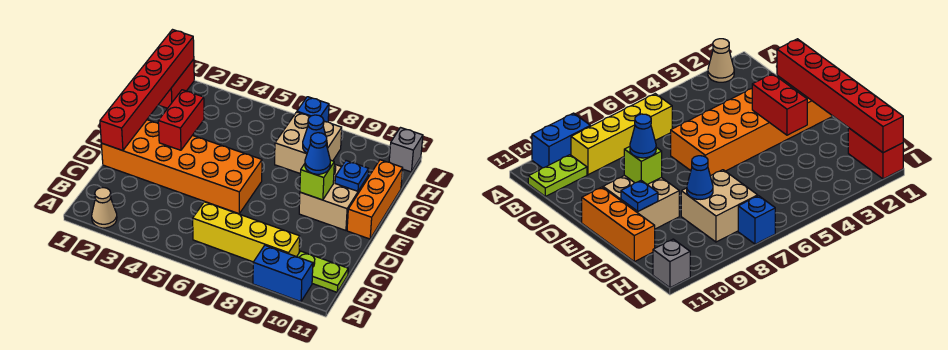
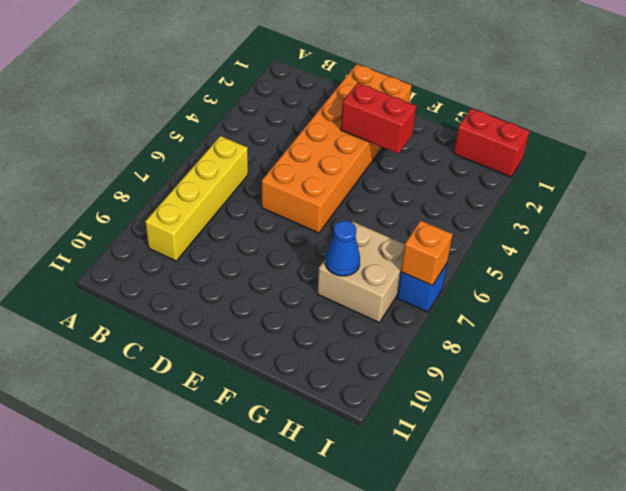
orange 1x1 brick [401,220,453,286] -> none
none -> tan 1x1 cone [92,188,117,228]
none -> blue 1x2 brick [253,245,313,302]
none -> lime 1x2 plate [297,251,348,292]

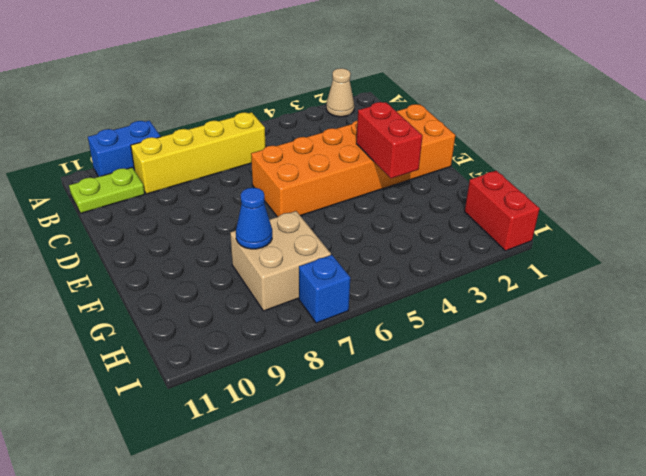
none -> tan 2x2 brick [299,164,368,230]
none -> orange 1x3 brick [347,160,403,239]
none -> grey 1x1 brick [389,128,423,172]

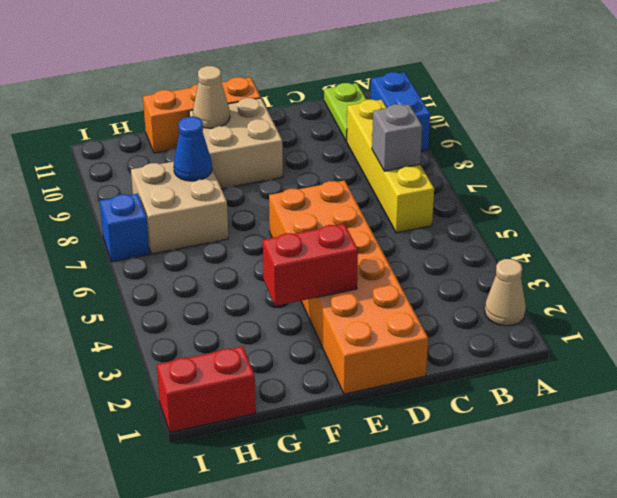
grey 1x1 brick [372,104,422,171] -> grey 1x1 brick moved to [389,128,423,172]
tan 1x1 cone [193,66,230,128] -> blue 1x1 plate [335,161,369,191]
none -> red 1x6 brick [100,30,194,151]
none -> lime 1x1 brick [300,160,334,200]
none -> blue 1x1 cone [305,133,330,174]

